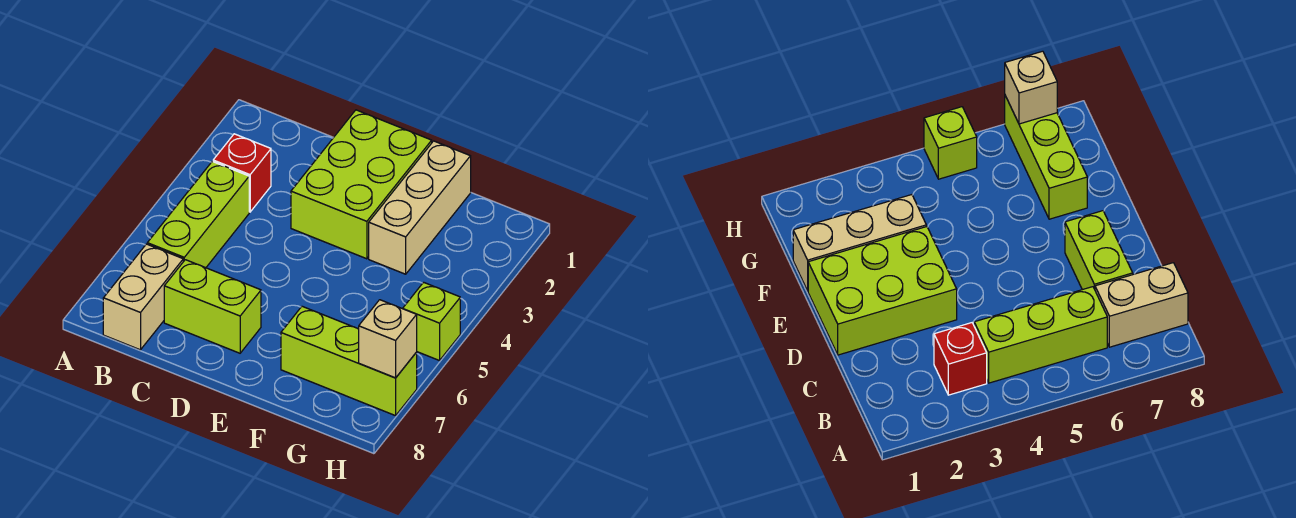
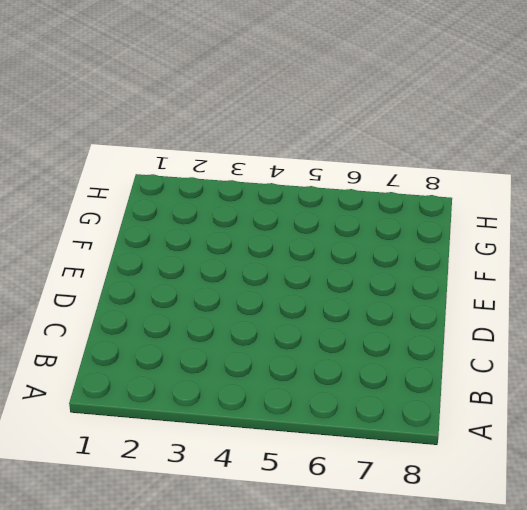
none -> red 1x1 brick [213,134,271,212]
none -> lime 1x3 brick [147,161,249,268]

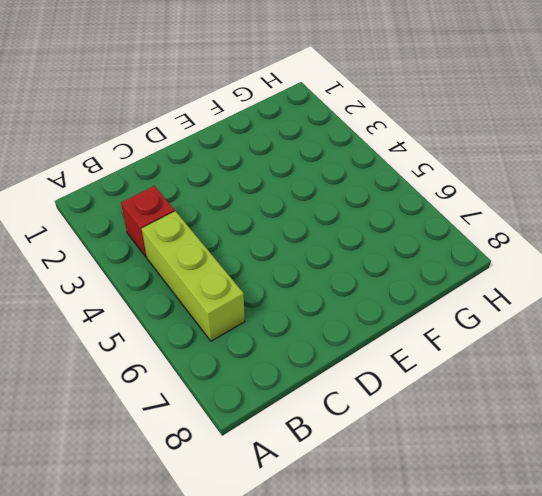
none -> tan 1x2 brick [103,244,183,350]
none -> lime 1x2 brick [164,260,261,353]

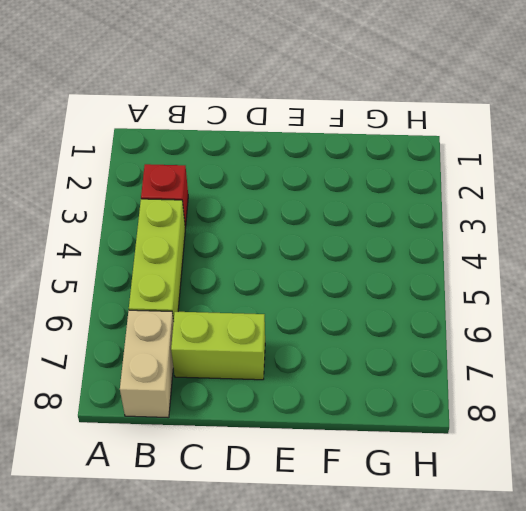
none -> lime 2x3 brick [291,110,432,259]
none -> tan 1x3 brick [369,141,471,274]

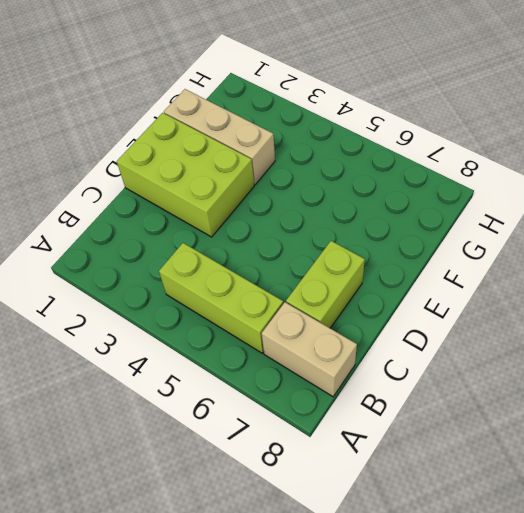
none -> red 1x1 brick [213,134,271,212]
none -> lime 1x3 brick [281,306,417,416]

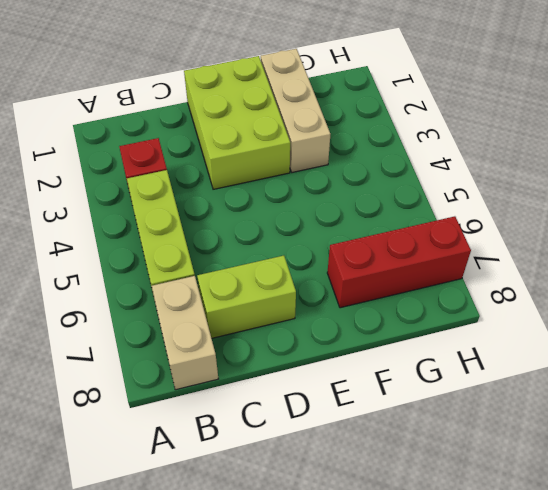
red 1x3 brick [327,216,471,308] -> lime 1x3 brick [281,306,417,416]
none -> lime 1x1 brick [403,282,460,361]
none -> tan 1x1 brick [359,300,417,378]

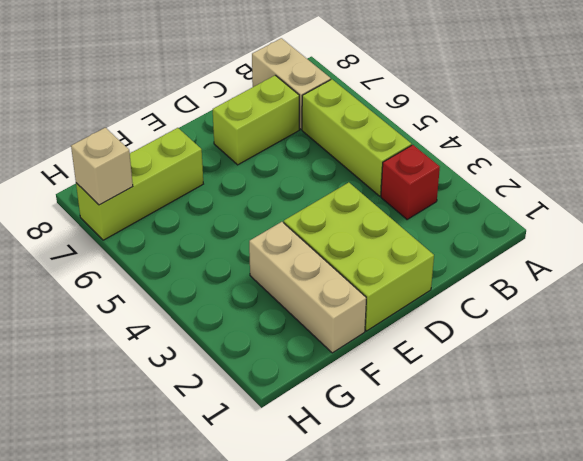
none -> lime 1x1 brick [403,282,460,361]

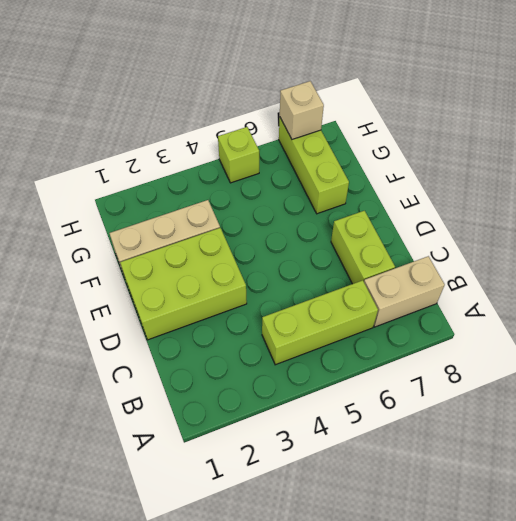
none -> red 1x1 brick [213,134,271,212]

